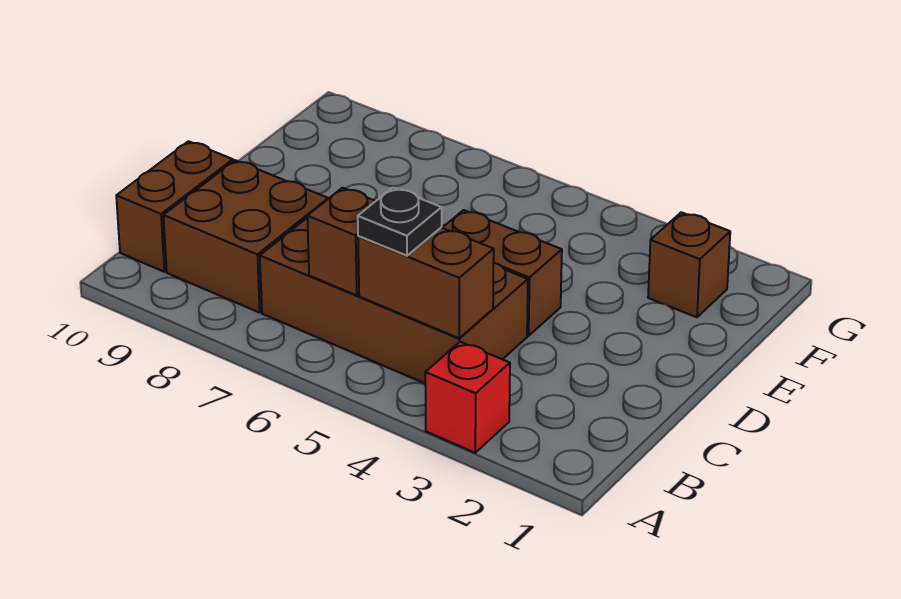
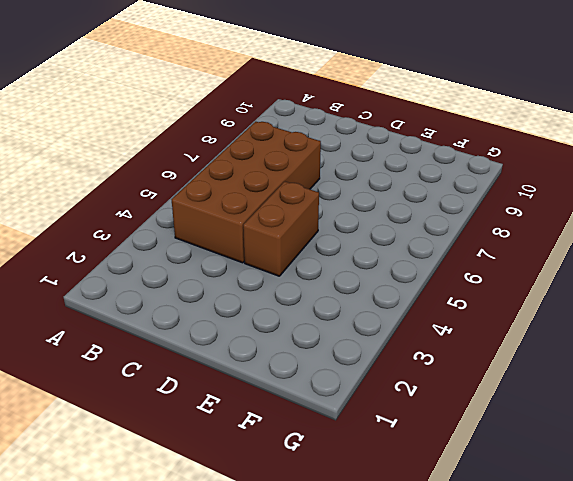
none -> red 1x1 brick [425,342,510,453]
none -> brown 2x2 brick [163,160,328,313]

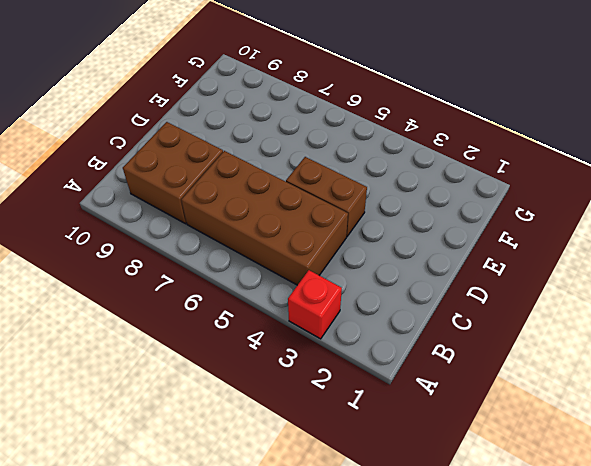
none -> brown 1x2 brick [116,141,233,272]
none -> brown 1x1 brick [648,212,730,317]

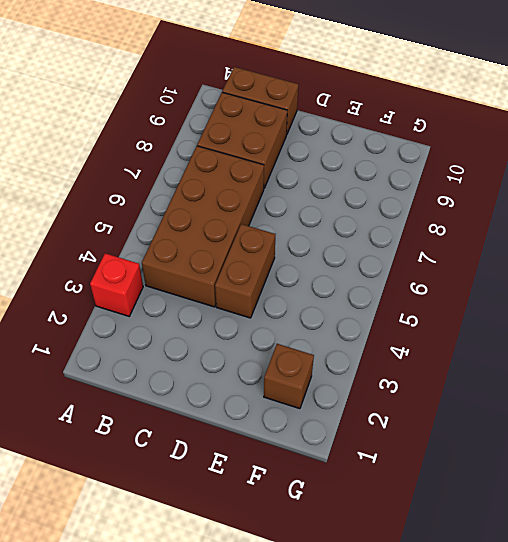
none -> brown 1x2 brick [358,228,494,338]
none -> brown 1x1 brick [307,188,375,295]

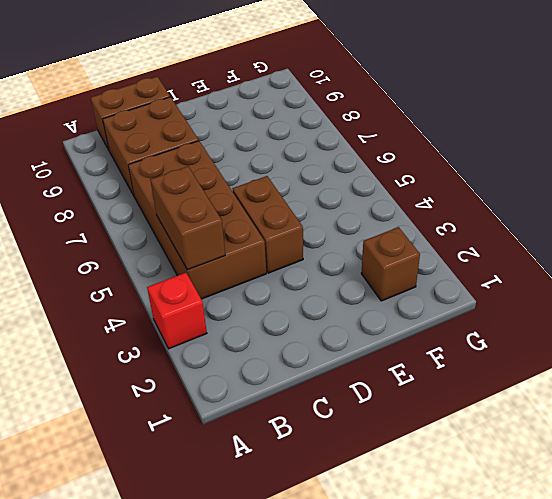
none -> brown 1x1 brick [307,188,375,295]
none -> black 1x1 plate [358,188,442,256]

